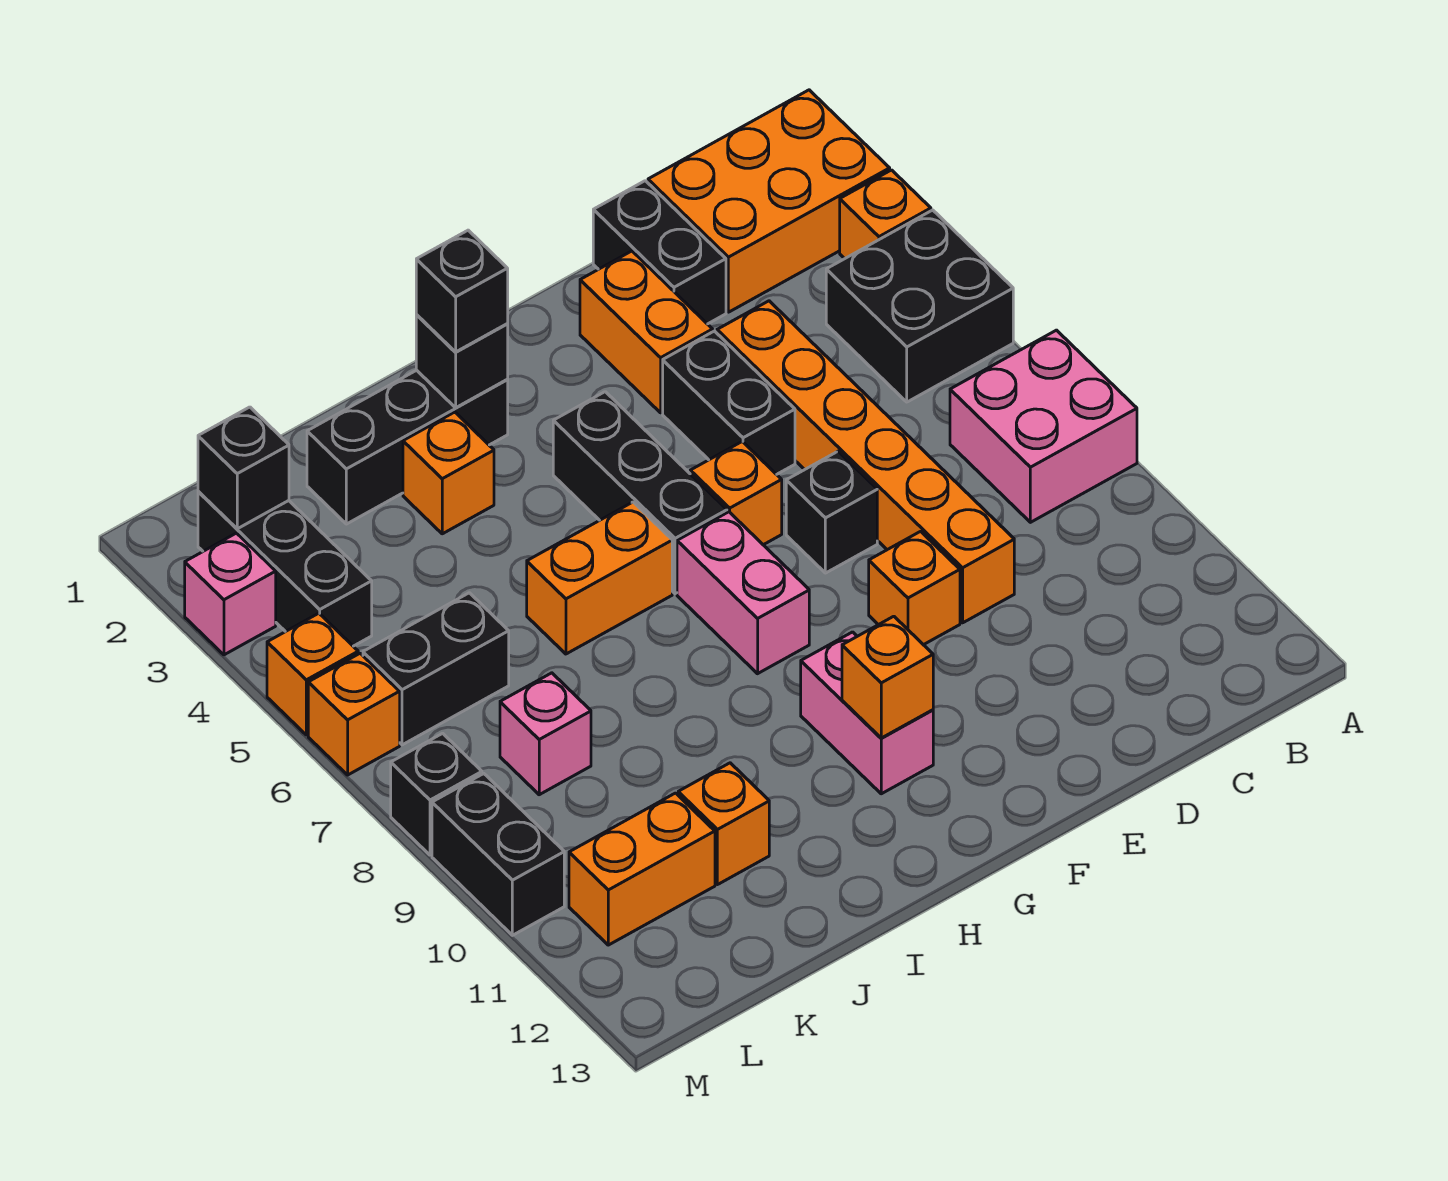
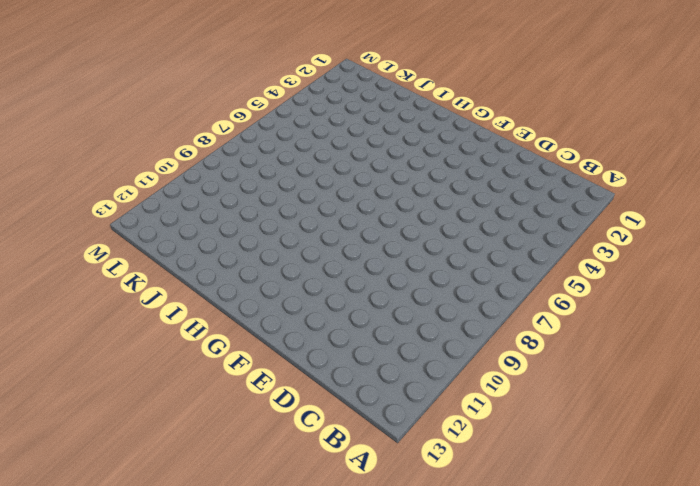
none -> orange 2x3 brick [648,90,890,312]
none -> orange 1x1 brick [840,170,931,259]
none -> black 2x2 brick [826,210,1013,402]
none -> pink 2x2 brick [950,330,1137,522]

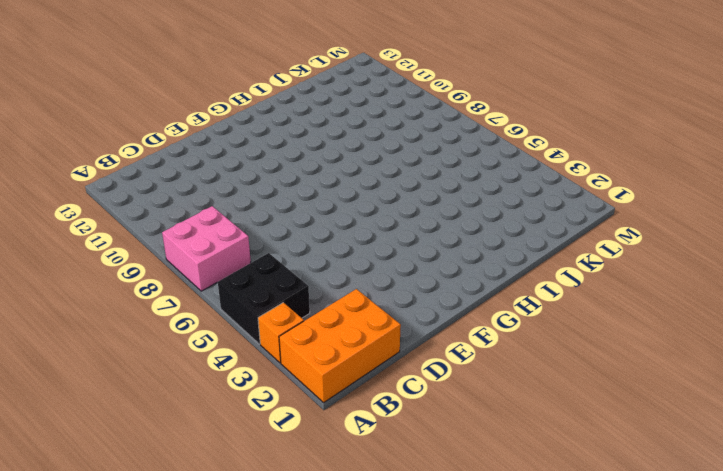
none -> black 1x2 brick [593,181,726,324]
none -> orange 1x6 brick [717,301,1014,623]
none -> orange 1x2 brick [580,251,713,413]
none -> black 1x2 brick [663,331,795,475]

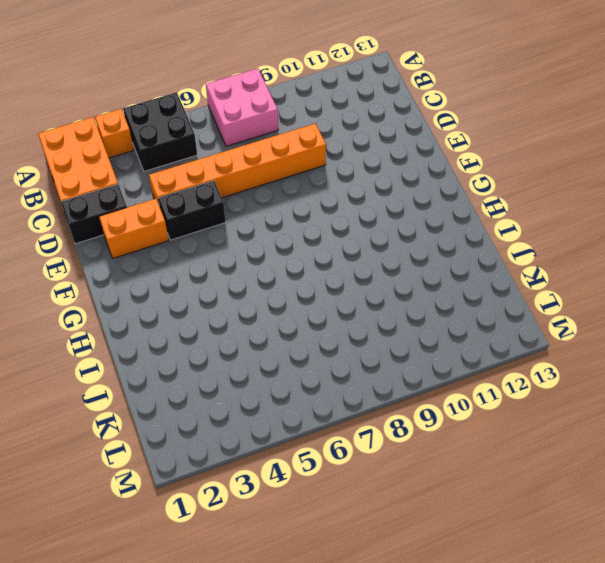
none -> black 1x1 brick [786,451,877,573]
none -> orange 1x1 brick [869,531,960,645]
none -> orange 1x1 brick [690,441,782,545]
none -> black 1x3 brick [553,392,727,594]

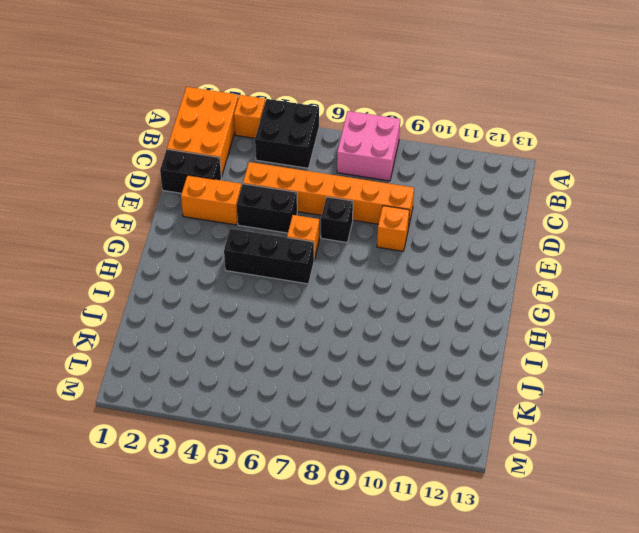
none -> pink 1x2 brick [677,512,809,674]
none -> pink 1x2 brick [801,632,933,794]
none -> black 1x3 brick [307,370,508,524]
none -> orange 1x2 brick [527,502,672,654]

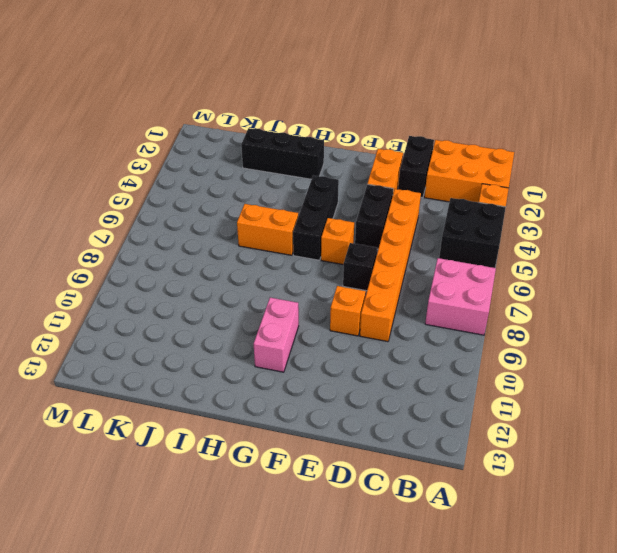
none -> pink 1x2 brick [677,512,809,674]
none -> orange 1x1 brick [403,412,494,534]
none -> orange 1x1 brick [678,763,769,885]
none -> black 1x2 brick [363,593,509,745]

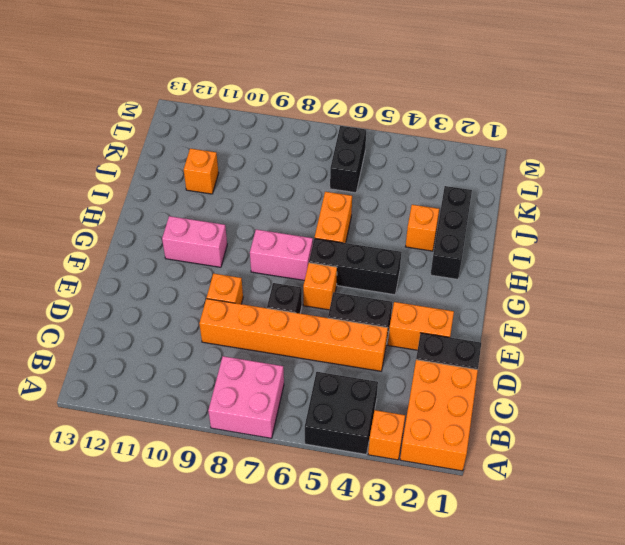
none -> pink 1x1 brick [500,673,591,795]
none -> orange 1x2 brick [569,793,715,945]
none -> black 1x3 brick [198,491,372,646]
none -> pink 1x1 brick [185,533,276,655]

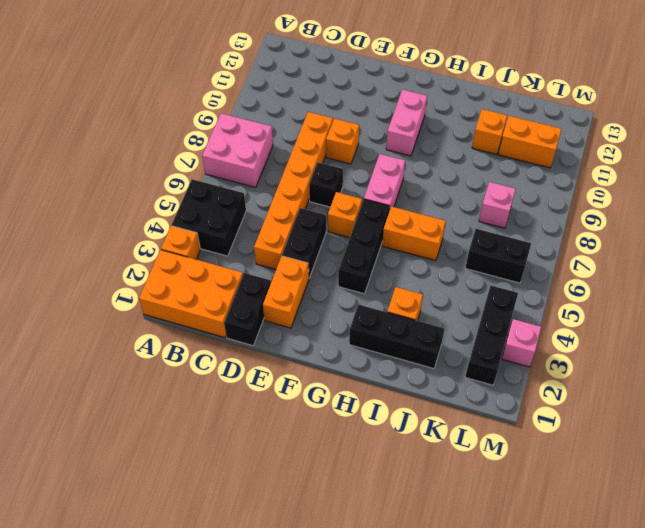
none -> orange 1x1 brick [267,613,358,735]
none -> orange 1x1 brick [308,653,400,775]
none -> black 1x1 brick [391,733,482,855]
none -> black 1x2 brick [432,774,564,935]

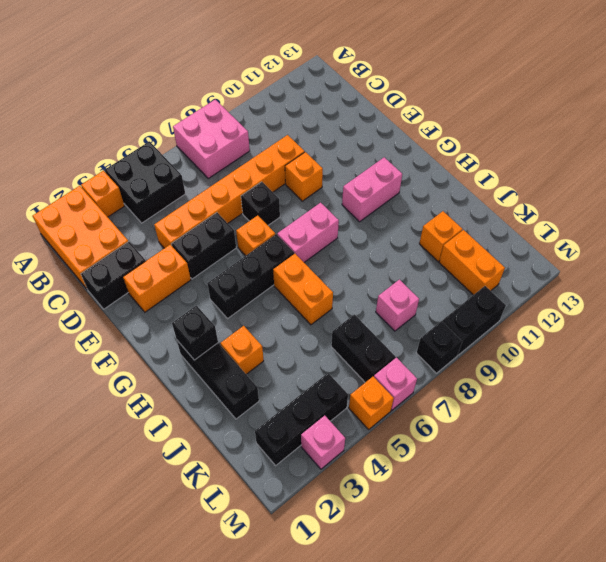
pink 1x1 brick [374,357,417,410] -> orange 1x1 brick [308,653,400,775]
none -> orange 1x1 brick [842,616,933,738]
none -> black 1x1 brick [198,407,289,529]
none -> black 1x1 brick [416,230,508,352]

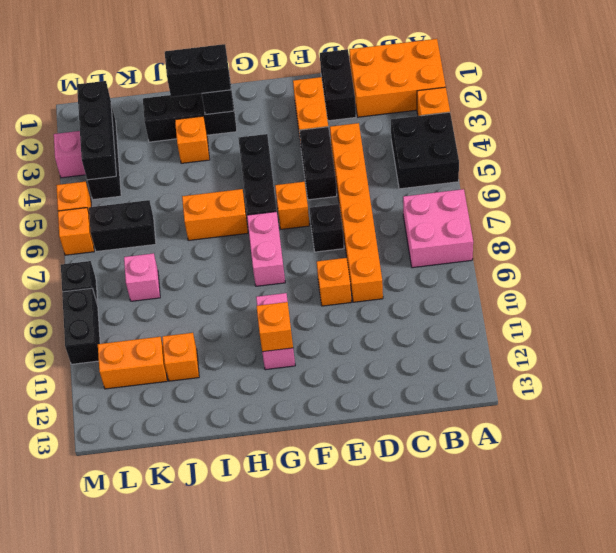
black 1x2 brick [165,44,231,97] -> black 1x1 brick [416,230,508,352]
black 1x3 brick [77,81,116,180] -> black 1x1 brick [198,407,289,529]

